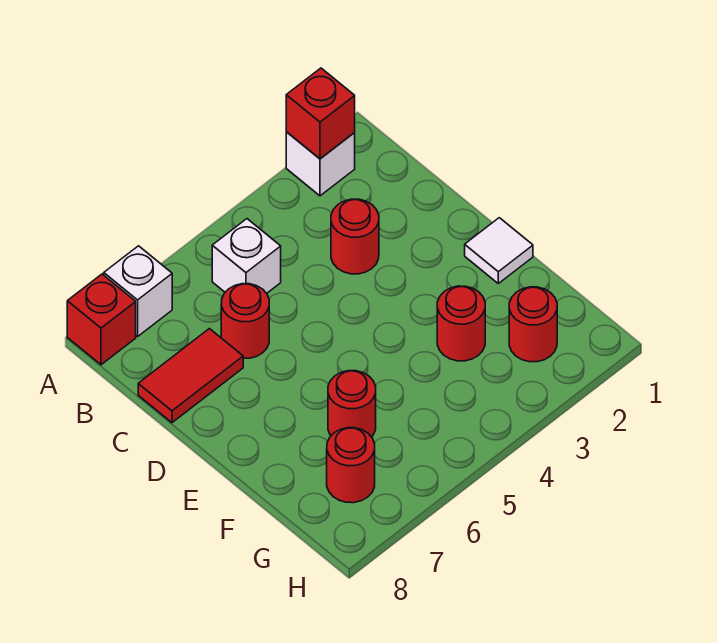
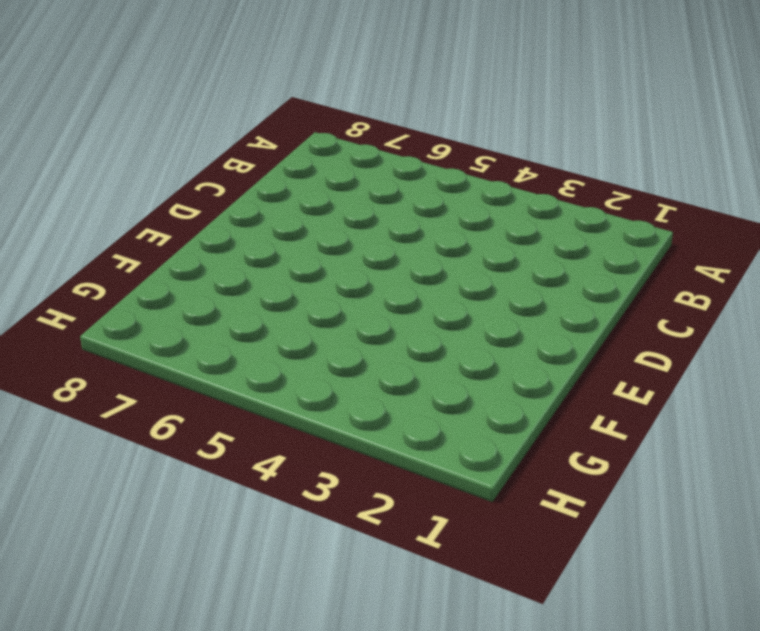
none -> white 1x1 brick [286,132,355,196]
none -> white 1x1 brick [104,246,172,337]
none -> red 1x1 brick [67,274,136,365]

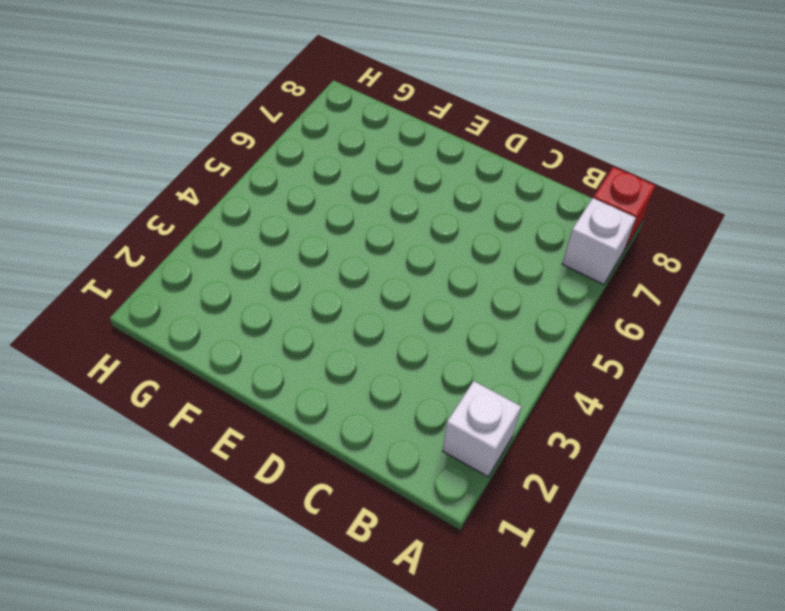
none -> white 1x1 brick [212,219,281,293]
none -> red 1x1 round brick [331,199,379,274]
none -> red 1x1 round brick [221,284,269,358]

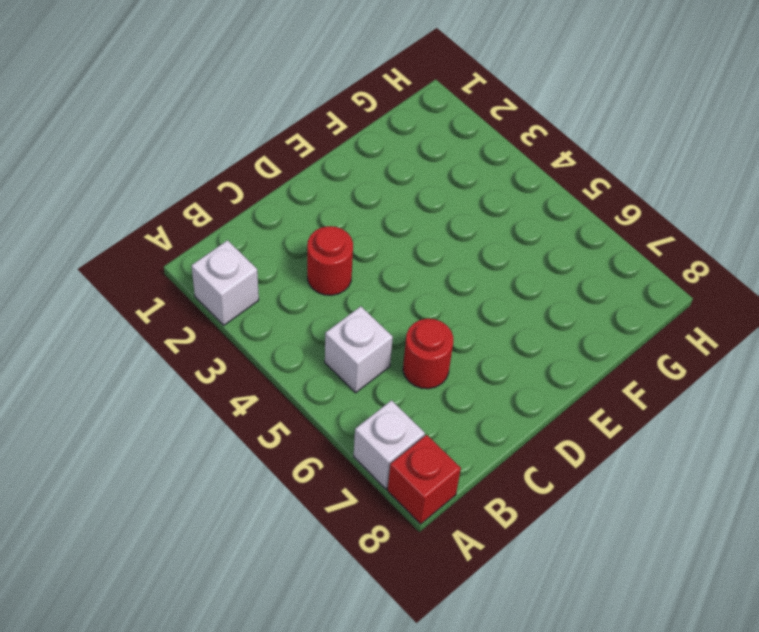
none -> red 1x2 tile [138,329,243,423]
none -> white 1x1 tile [465,218,533,283]
none -> red 1x1 round brick [437,286,485,361]

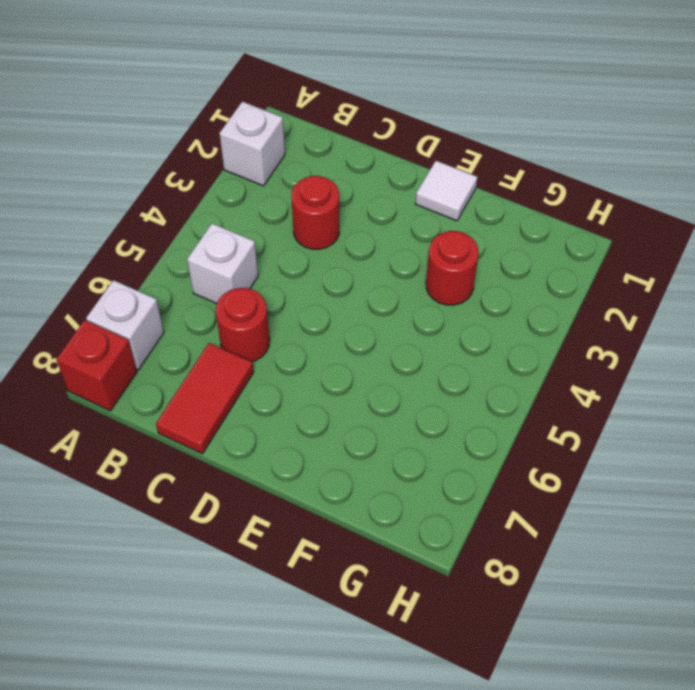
none -> red 1x1 round brick [328,371,376,437]
none -> red 1x1 round brick [509,287,557,362]
none -> red 1x1 round brick [327,428,375,503]

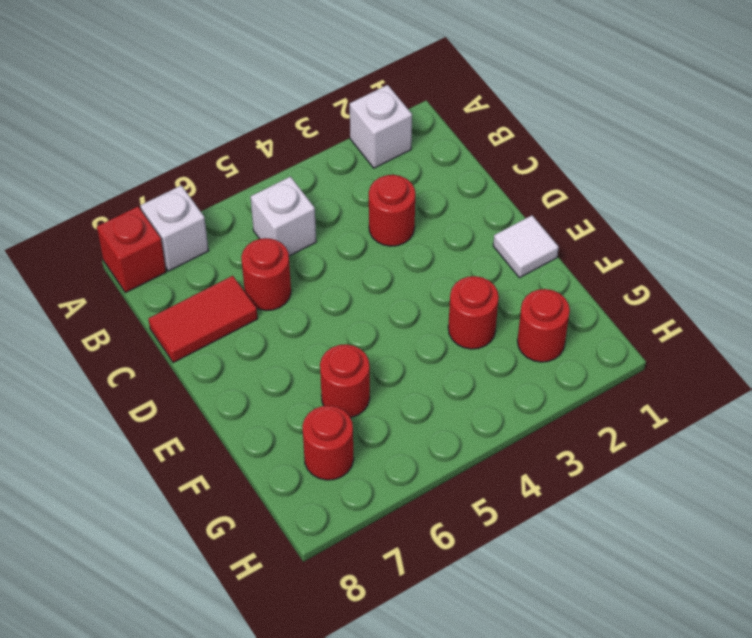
none -> red 1x1 brick [286,68,355,159]

